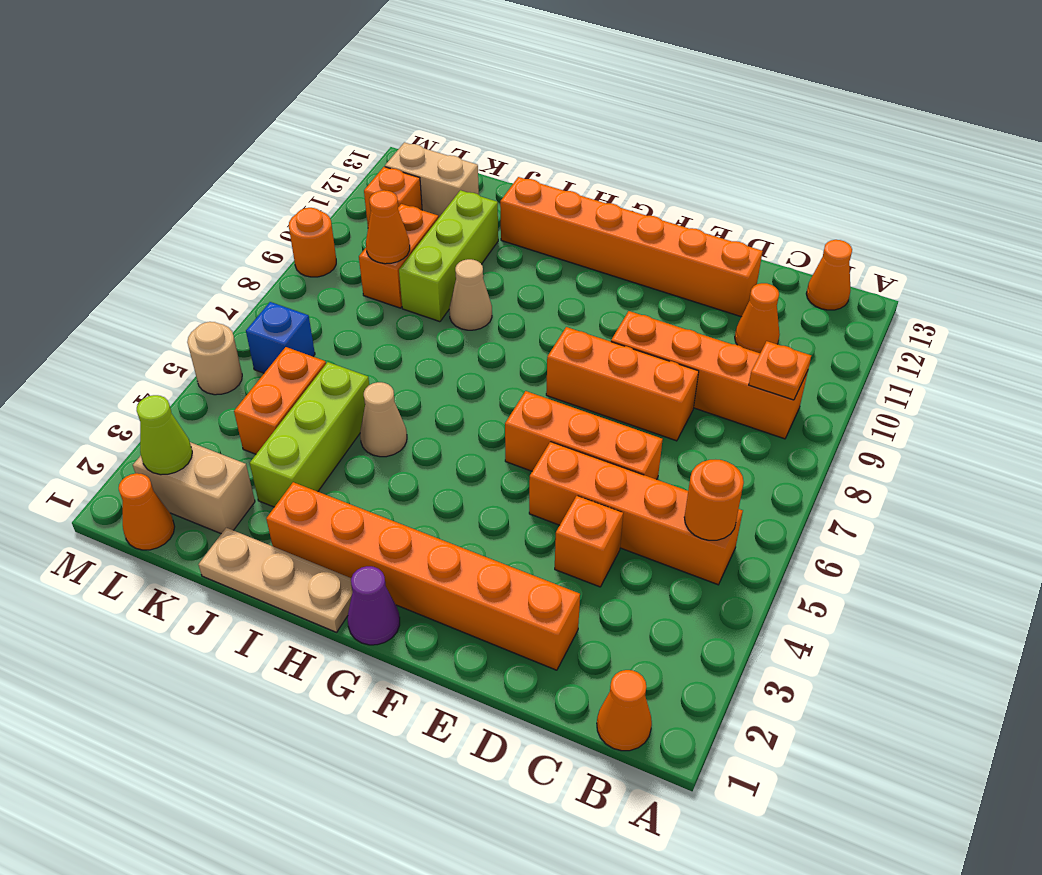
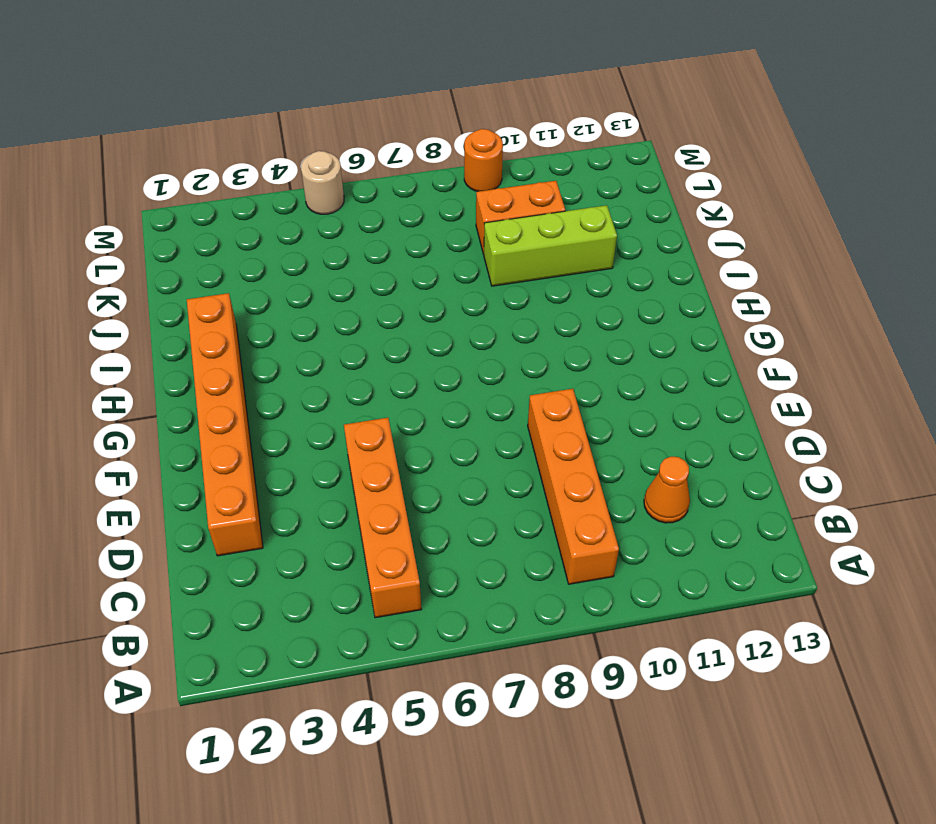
none -> orange 1x1 cone [597,670,652,751]
none -> orange 1x1 cone [806,240,852,310]
none -> orange 1x1 brick [555,496,623,587]

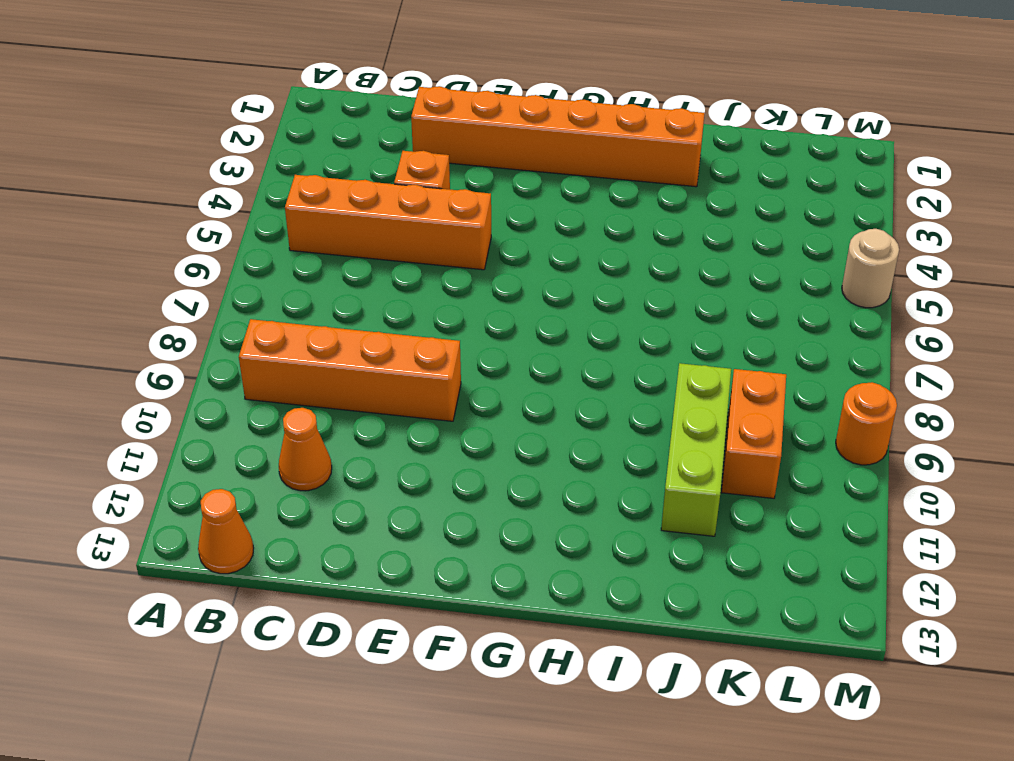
none -> orange 1x1 cone [597,670,652,751]
none -> orange 1x3 brick [505,391,663,480]
none -> orange 1x3 brick [546,327,699,441]

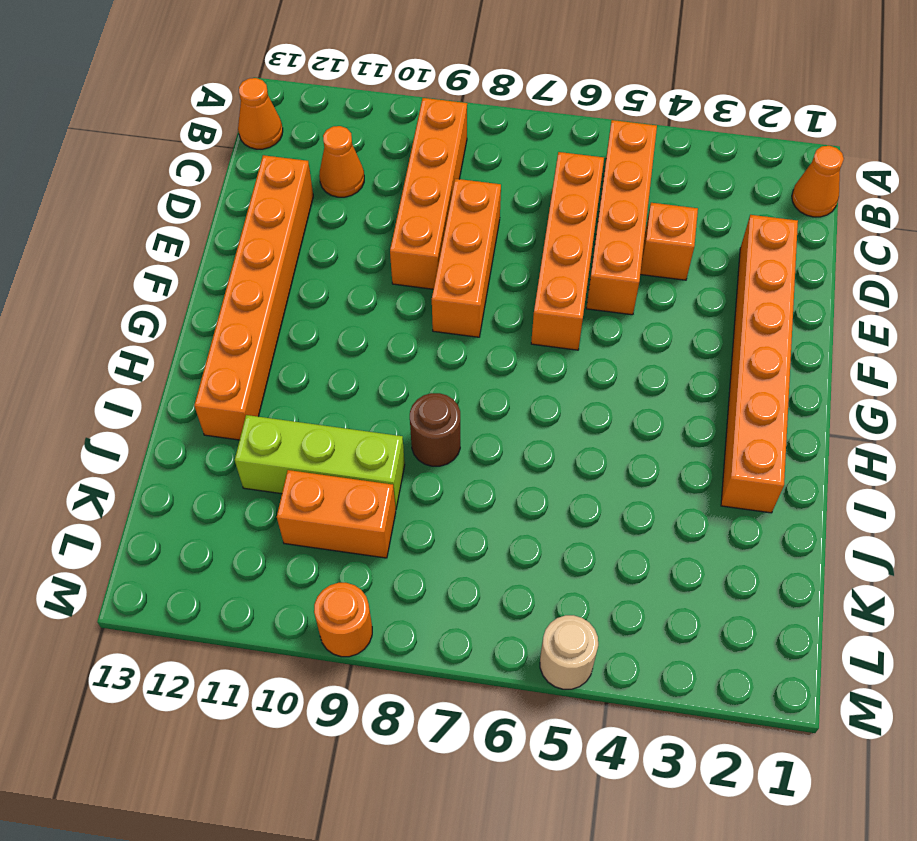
orange 1x4 brick [531,152,604,350] -> orange 1x3 brick [505,391,663,480]
brown 1x1 round brick [410,393,460,466] -> none
none -> purple 1x1 cone [348,566,400,645]
none -> tan 1x3 plate [198,528,353,632]
none -> tan 1x1 cone [360,382,407,457]

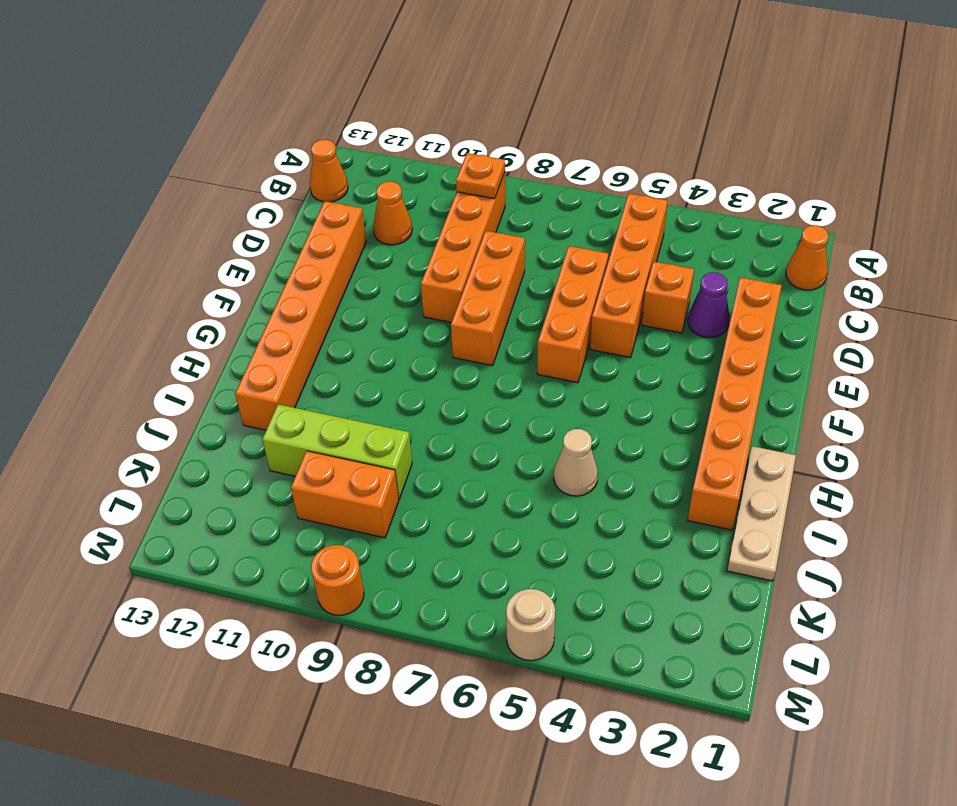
purple 1x1 cone [688,272,729,338] -> purple 1x1 cone moved to [348,566,400,645]
none -> tan 1x1 cone [449,259,492,330]
none -> lime 1x3 brick [250,362,369,507]
none -> tan 1x2 brick [133,442,255,534]

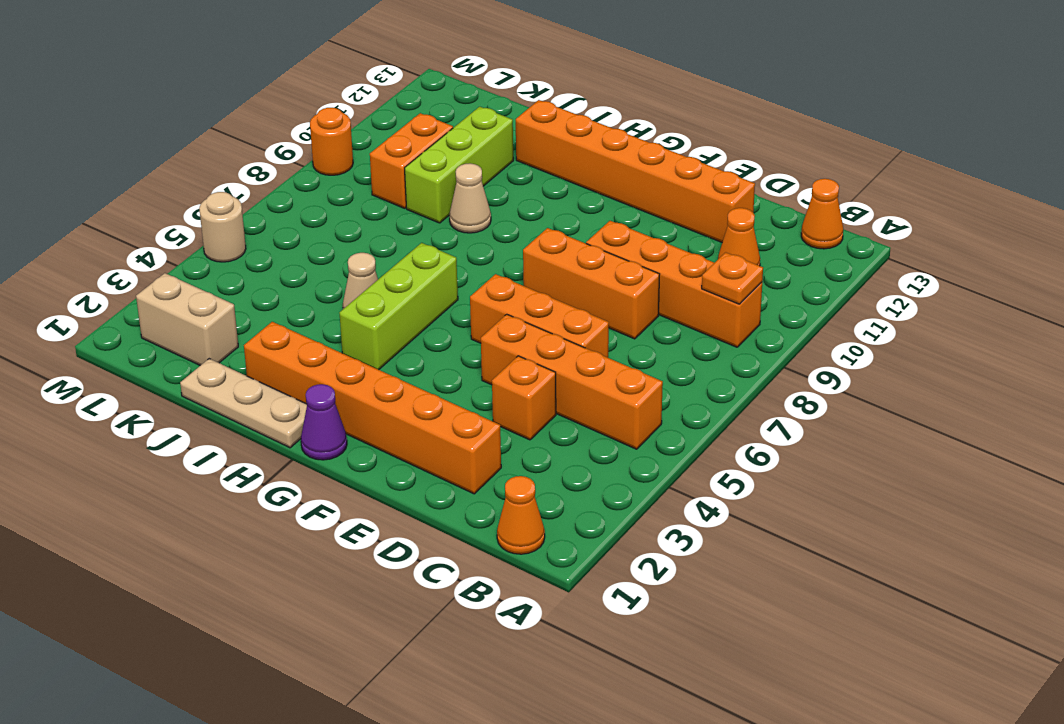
lime 1x3 brick [340,243,458,370] -> lime 1x3 brick moved to [250,362,369,507]
none -> orange 1x2 brick [234,347,326,454]
none -> tan 1x2 brick [385,142,479,218]
none -> orange 1x1 cone [119,473,175,550]

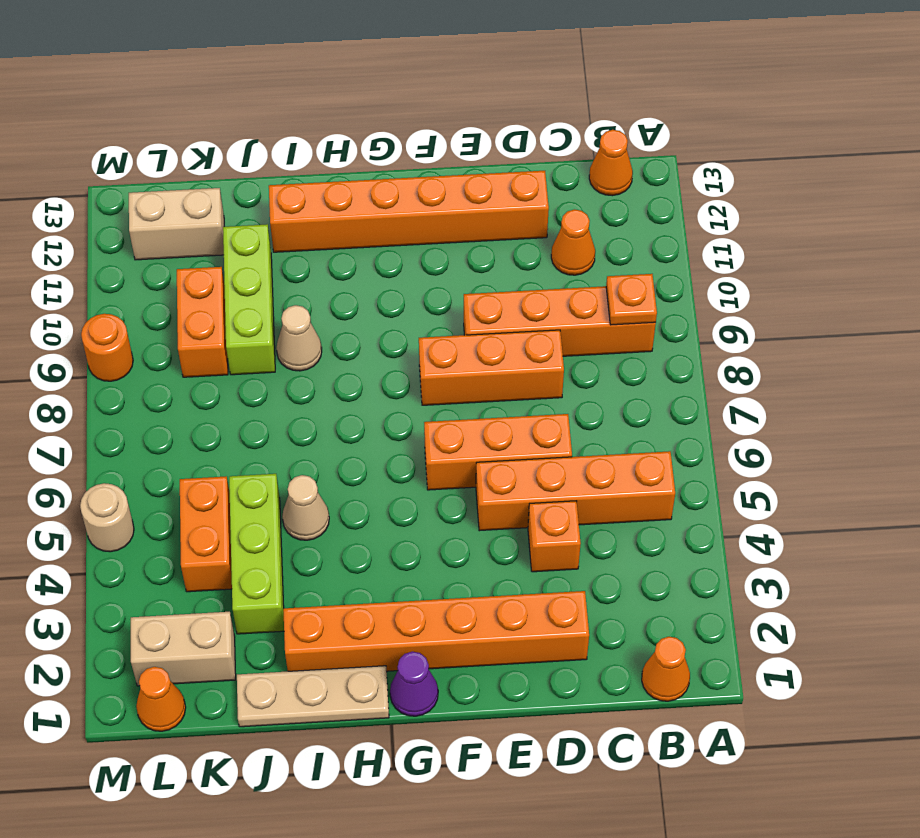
none -> blue 1x1 brick [246,302,315,373]
none -> orange 1x1 brick [364,167,422,226]
none -> orange 1x1 round brick [684,460,744,540]

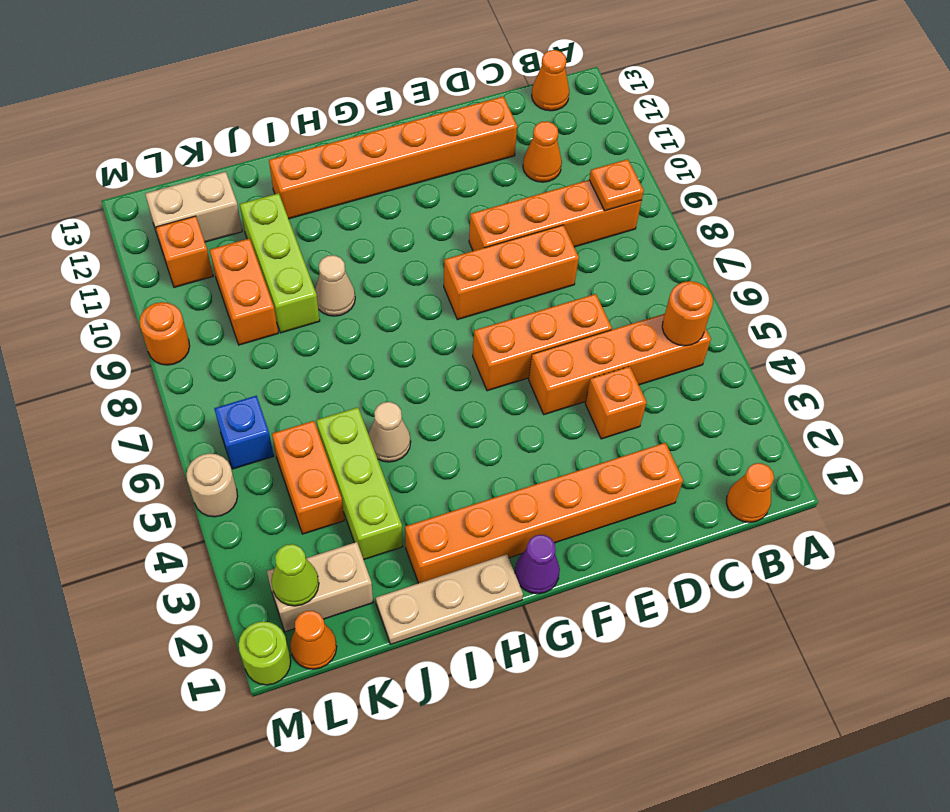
lime 1x1 round brick [239,621,291,685] -> none
none -> orange 1x1 cone [366,190,410,264]

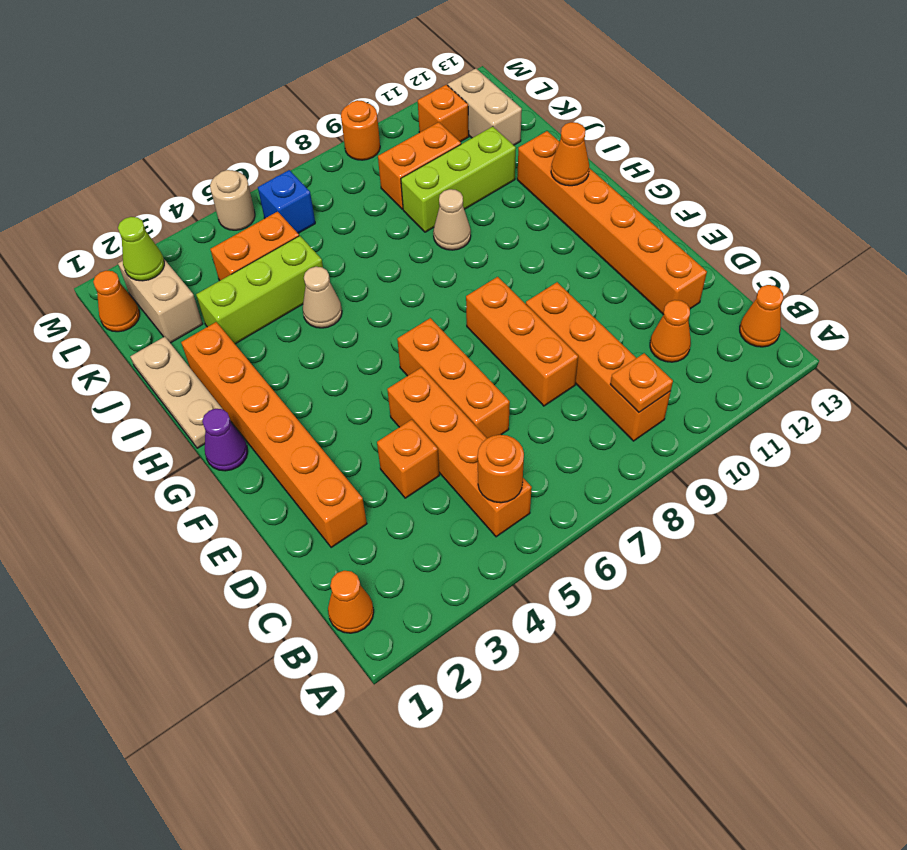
orange 1x1 cone [551,122,589,186] -> orange 1x1 cone moved to [366,190,410,264]

